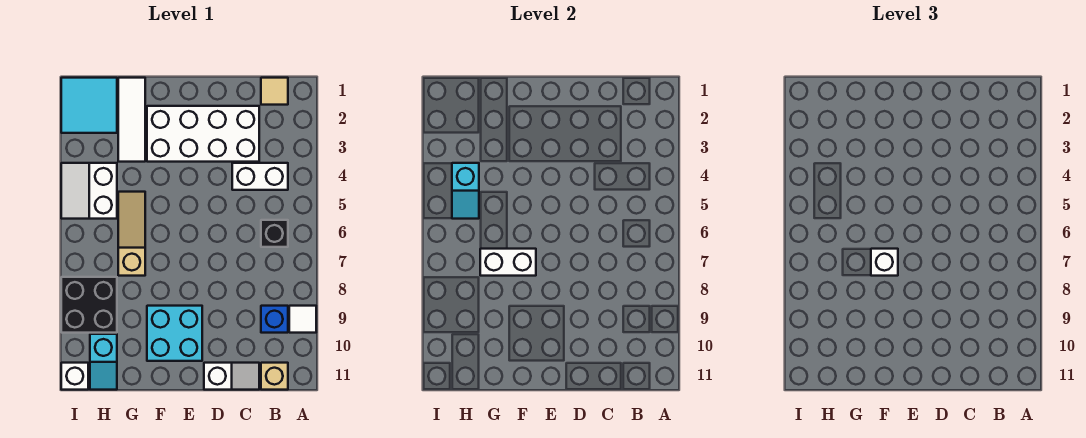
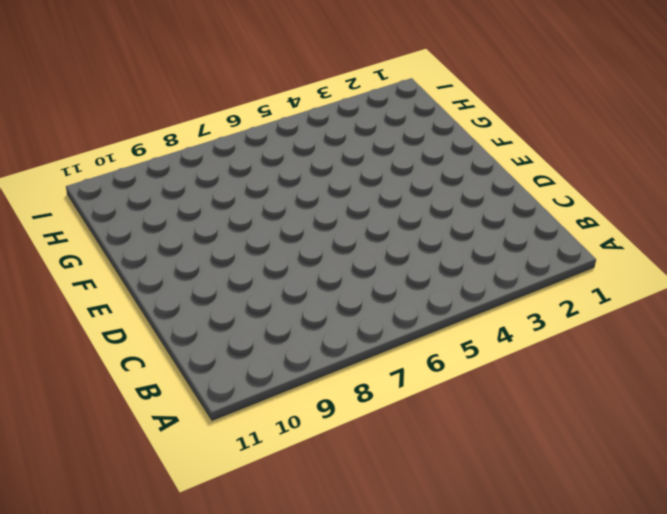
none -> white 1x1 tile [289,306,316,333]
none -> tan 1x1 tile [261,78,288,105]
none -> white 1x2 brick [232,163,288,190]

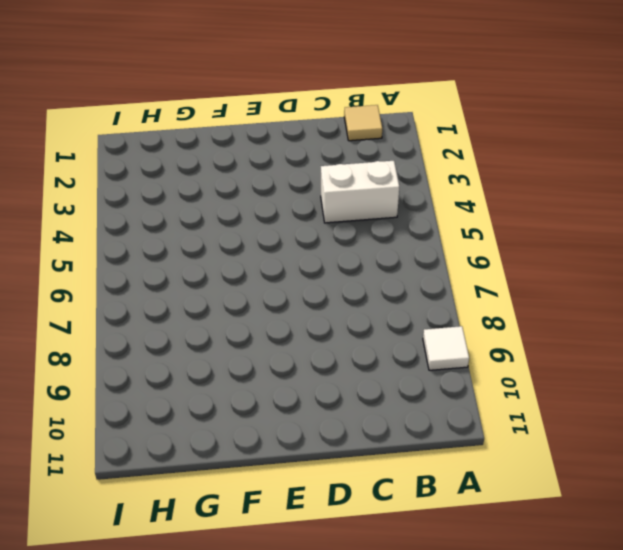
none -> black 1x1 brick [261,220,288,247]
none -> blue 1x1 brick [261,306,288,333]
none -> tan 1x1 brick [261,363,288,390]

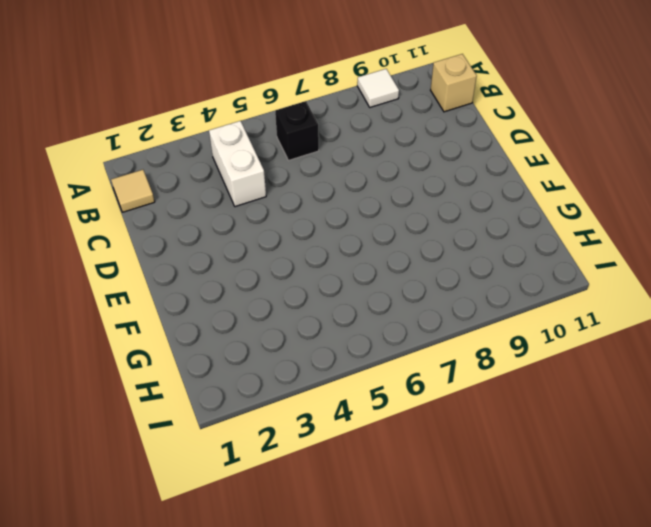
none -> blue 1x1 brick [261,306,288,333]
none -> white 2x4 brick [147,106,259,162]
none -> white 1x2 slope [204,363,259,390]

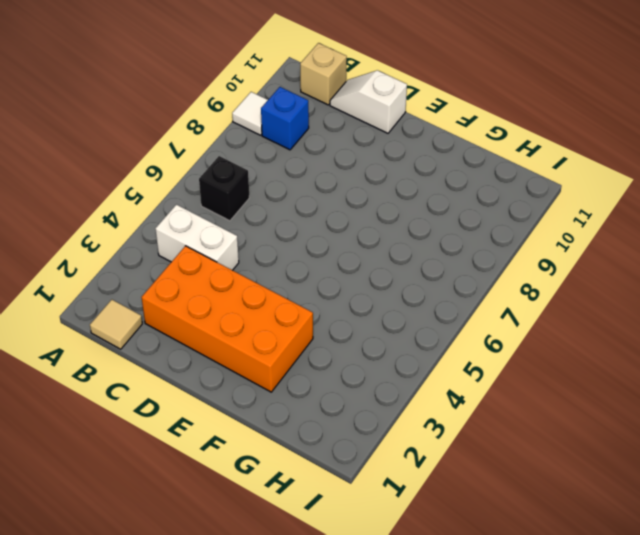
orange 2x4 brick [141,246,313,392] -> white 2x4 brick [147,106,259,162]
none -> cyan 2x2 brick [147,306,202,361]
none -> white 1x3 tile [118,78,145,162]
none -> tan 1x3 slope [118,192,145,276]

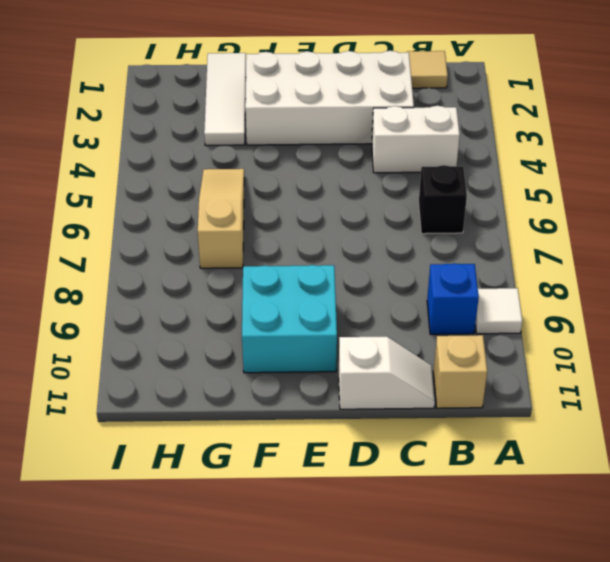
none -> cyan 2x2 tile [61,78,117,133]
none -> white 2x2 slope [61,163,117,219]
none -> black 2x2 brick [61,277,117,333]

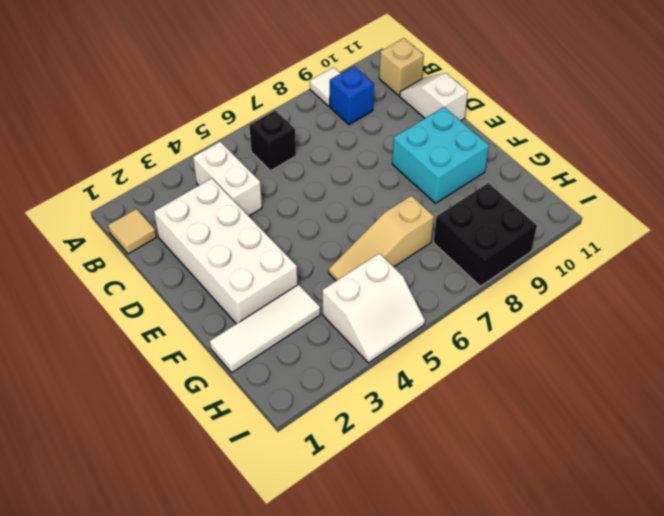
none -> cyan 2x2 tile [61,78,117,133]
none -> cyan 1x2 slope [90,334,117,390]
none -> white 1x1 brick [61,363,88,390]

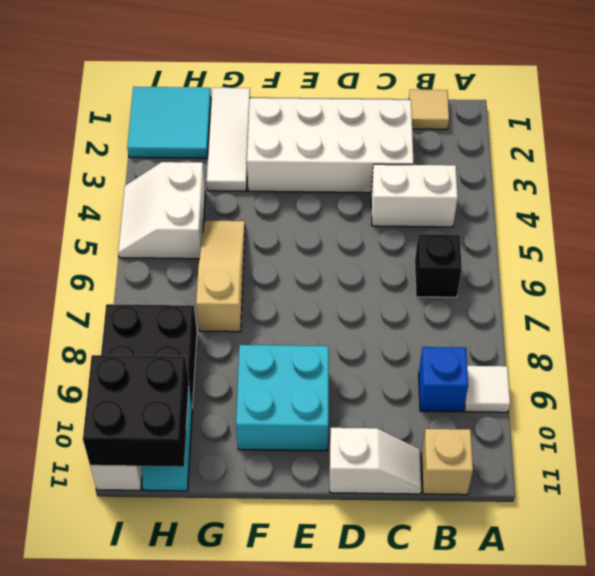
black 2x2 brick [83,355,189,467] -> none
none -> white 1x2 brick [480,249,536,276]
none -> cyan 1x2 slope [452,163,479,219]
none -> white 1x1 brick [871,249,898,276]

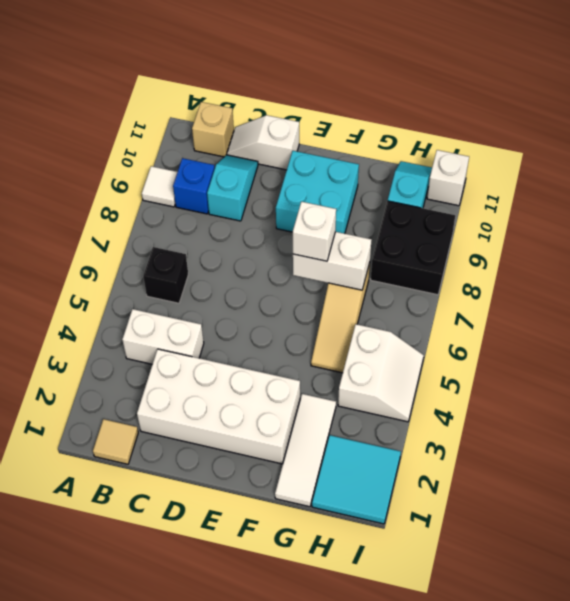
cyan 1x2 slope [207,155,258,221] -> cyan 1x2 slope moved to [452,163,479,219]

